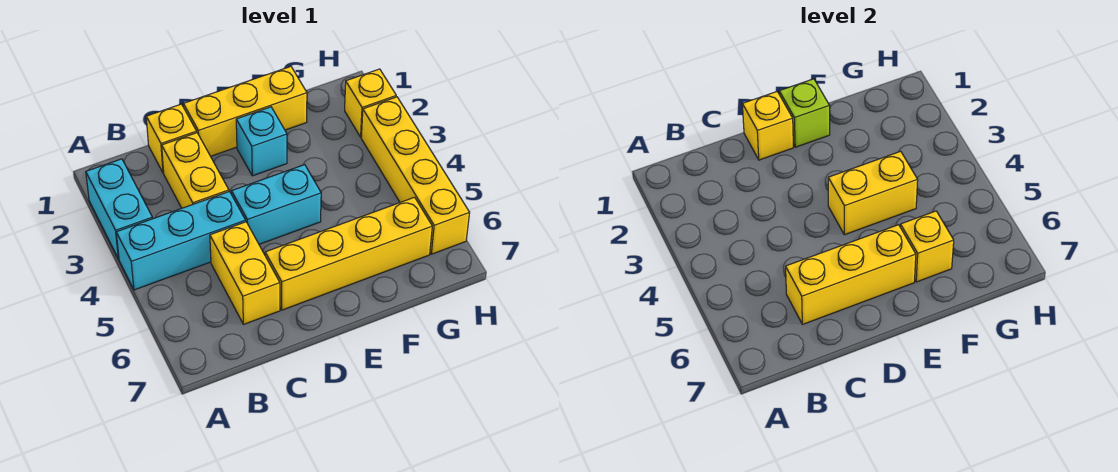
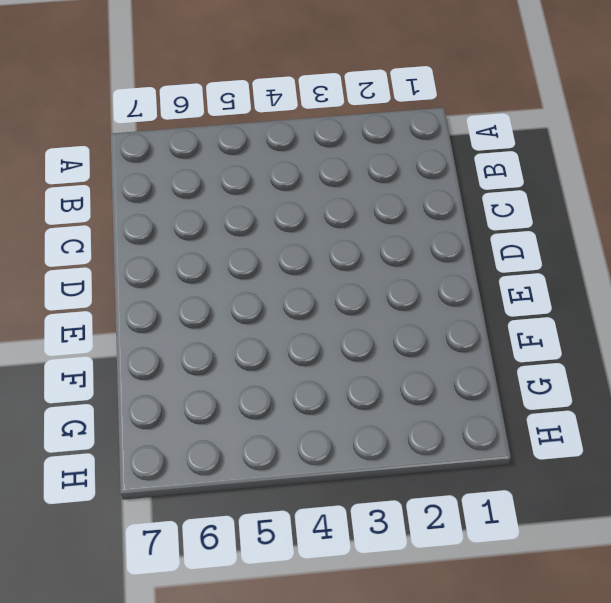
none -> cyan 1x2 brick [86,159,153,259]
none -> cyan 1x3 brick [116,191,246,290]
none -> yellow 1x1 brick [146,104,197,173]

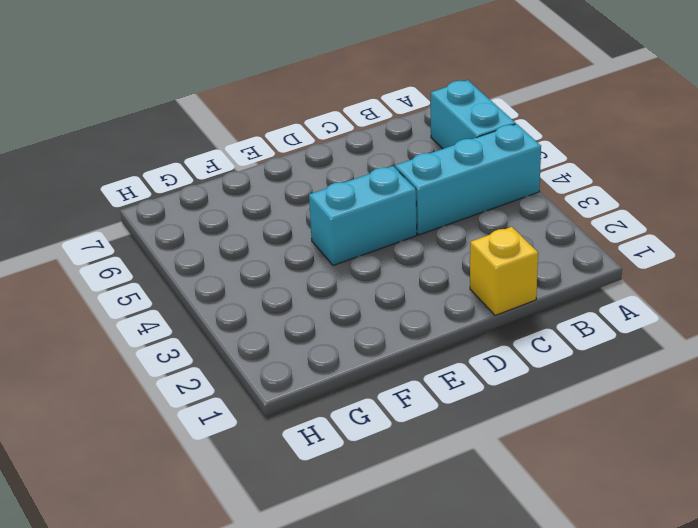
cyan 1x2 brick [431,80,516,149] -> cyan 1x2 brick moved to [86,159,153,259]
none -> yellow 1x2 brick [162,133,229,208]
none -> yellow 1x2 brick [210,222,280,324]
none -> yellow 1x3 brick [183,66,307,156]

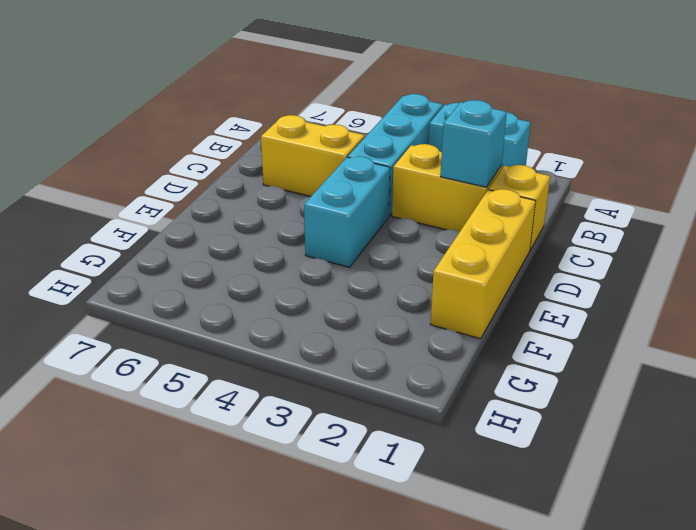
cyan 1x1 brick [440,100,507,187] -> cyan 1x1 brick moved to [236,107,287,176]
none -> yellow 1x4 brick [265,197,432,310]
none -> yellow 1x1 brick [345,69,396,137]
none -> yellow 1x4 brick [361,97,470,254]

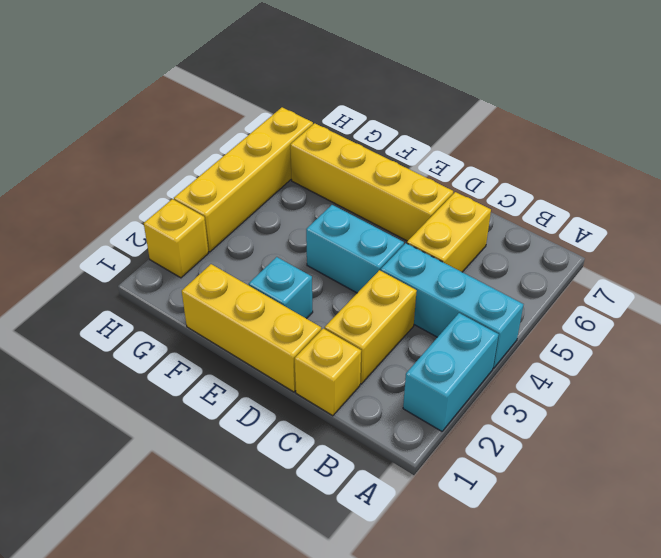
none -> yellow 1x3 brick [786,225,916,324]
none -> yellow 1x1 brick [742,92,793,160]
none -> lime 1x1 brick [779,79,830,147]

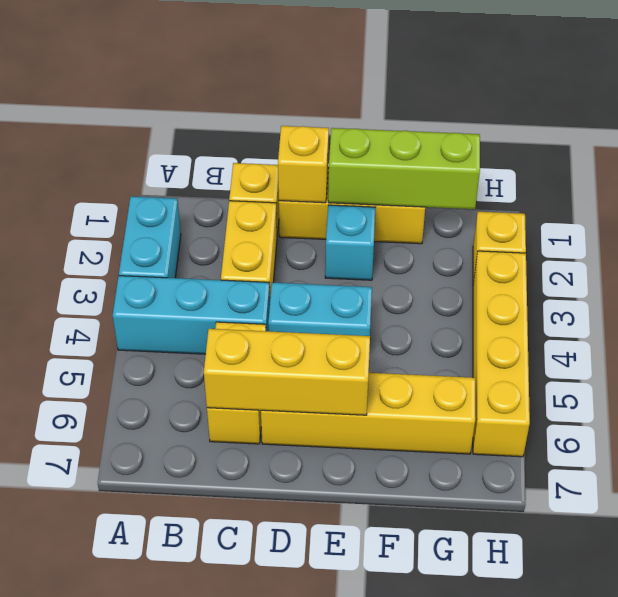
lime 1x3 brick [328,128,480,209] -> lime 1x1 brick [779,79,830,147]
none -> yellow 1x2 brick [828,151,918,235]
none -> yellow 1x1 brick [900,211,954,282]

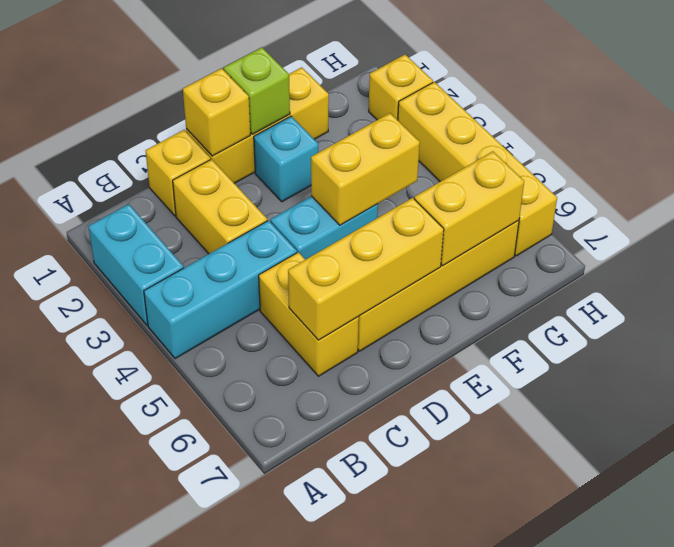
yellow 1x2 brick [415,151,524,266] -> yellow 1x1 brick [900,211,954,282]

